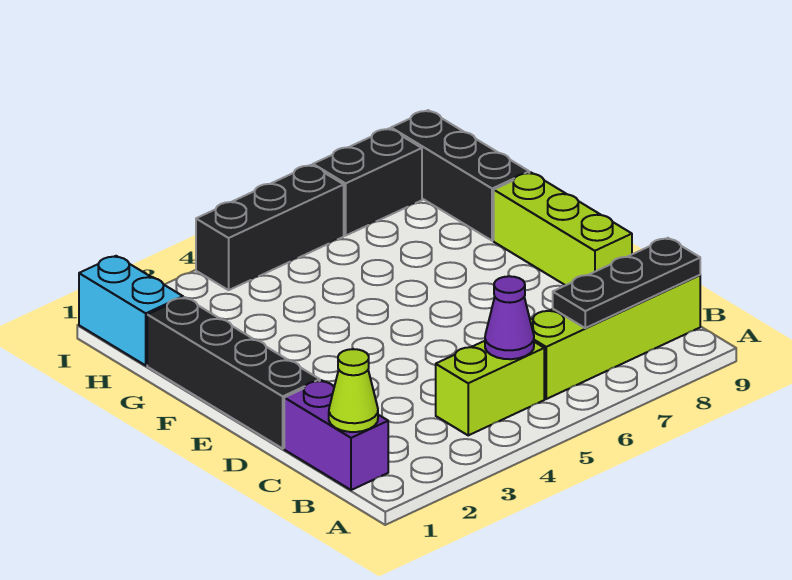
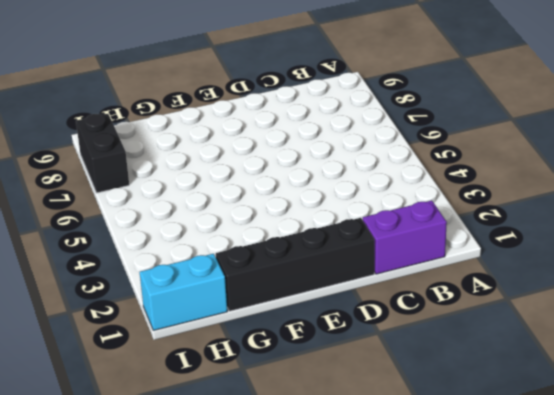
none -> lime 1x2 brick [436,341,544,435]
none -> lime 1x4 brick [530,275,700,399]
none -> lime 1x3 brick [494,173,632,285]

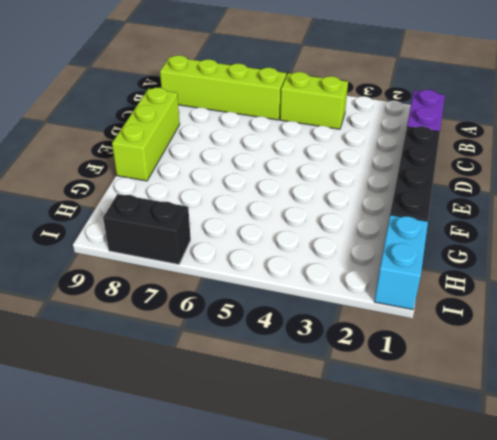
none -> black 1x3 brick [391,110,529,241]
none -> black 1x3 brick [196,165,344,290]
none -> lime 1x1 cone [329,349,378,432]

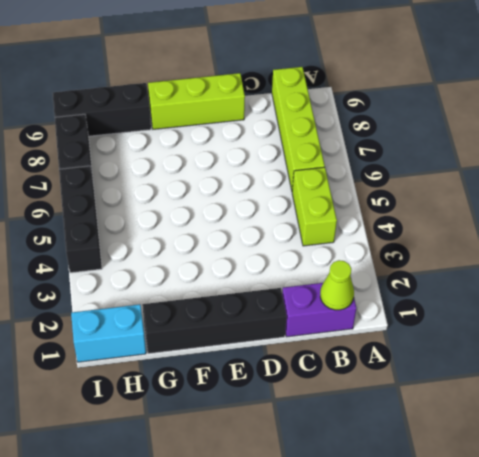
none -> purple 1x1 cone [485,276,534,359]
none -> black 1x3 plate [553,238,700,328]

